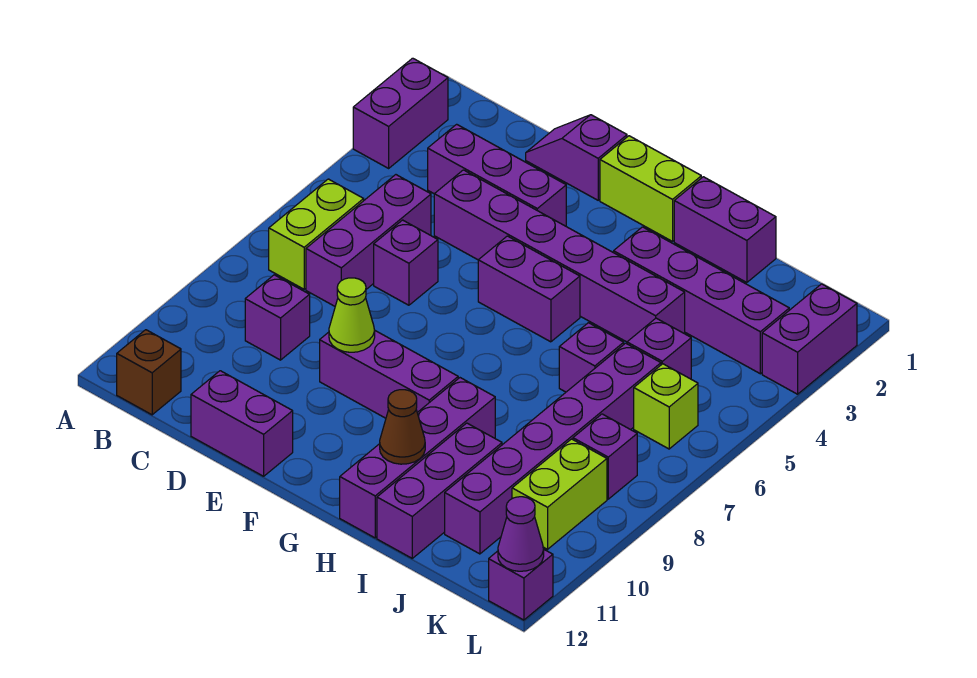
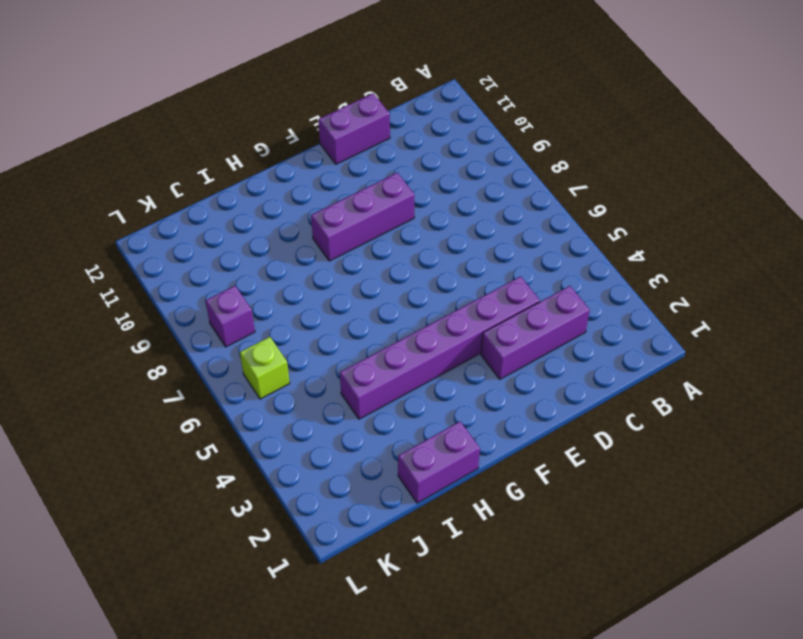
none -> purple 1x2 brick [353,58,448,168]
none -> lime 1x2 brick [269,179,364,289]
none -> brown 1x1 brick [117,330,181,415]

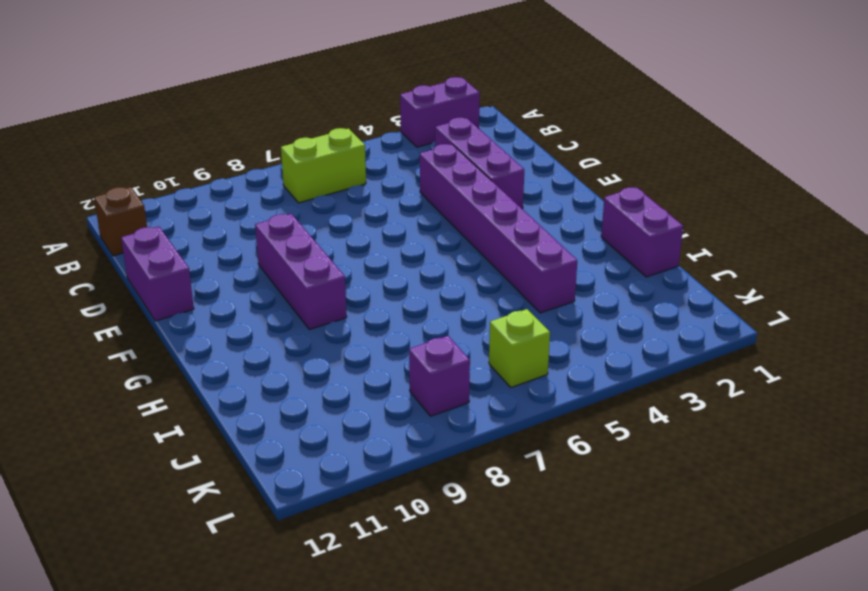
none -> purple 1x3 brick [306,175,431,306]
none -> purple 1x1 brick [245,275,310,360]
none -> purple 1x2 slope [526,115,627,200]

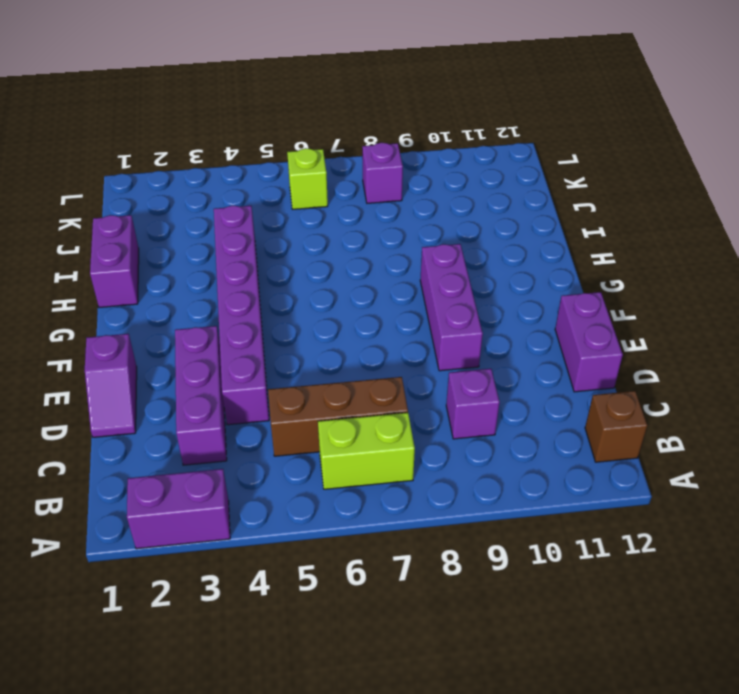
brown 1x3 brick [268,377,408,456] -> purple 1x3 brick [306,175,431,306]
none -> purple 1x1 brick [374,220,438,305]
none -> lime 1x2 brick [600,136,701,241]
none -> purple 1x2 brick [478,236,580,342]

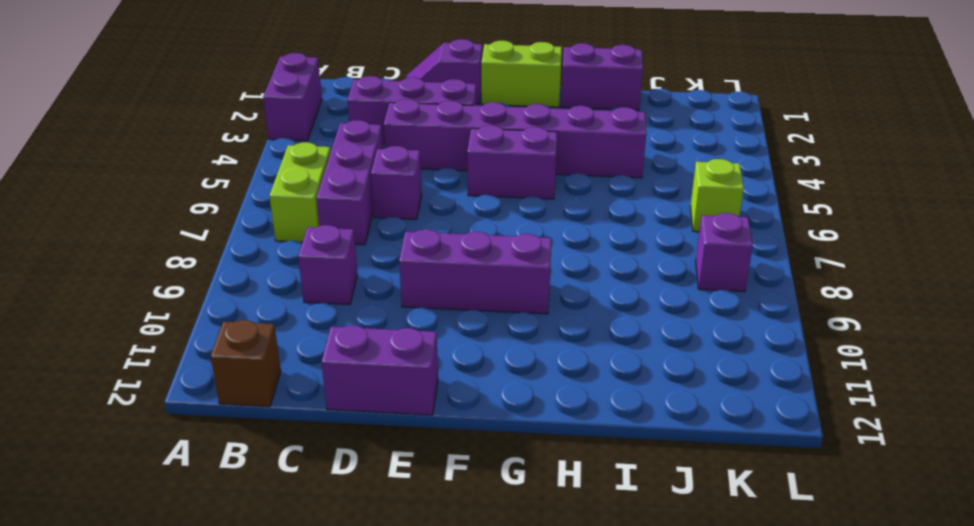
none -> purple 1x4 brick [614,227,789,374]
none -> purple 1x4 brick [340,378,495,538]
none -> purple 1x1 brick [559,323,624,392]

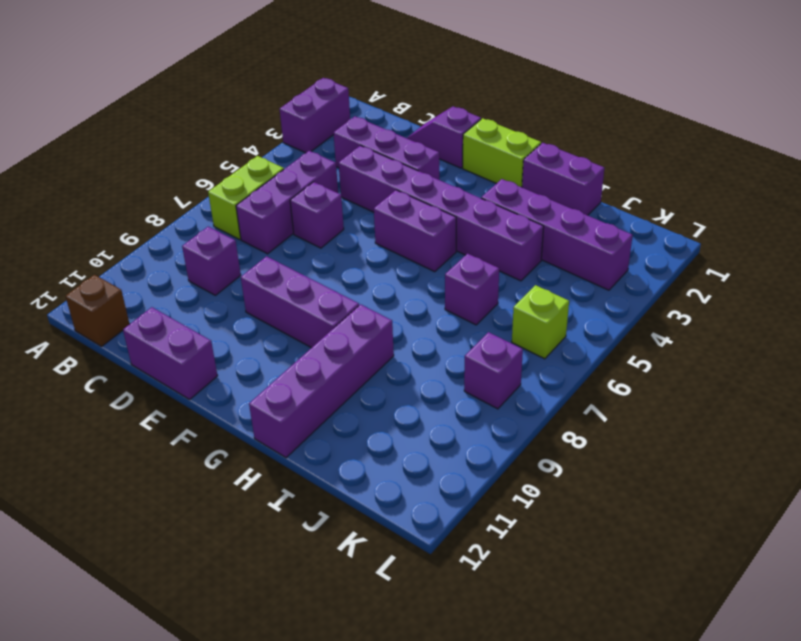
none -> purple 1x3 brick [377,423,502,558]
none -> purple 1x1 brick [627,318,691,379]
none -> purple 1x6 brick [445,343,661,554]

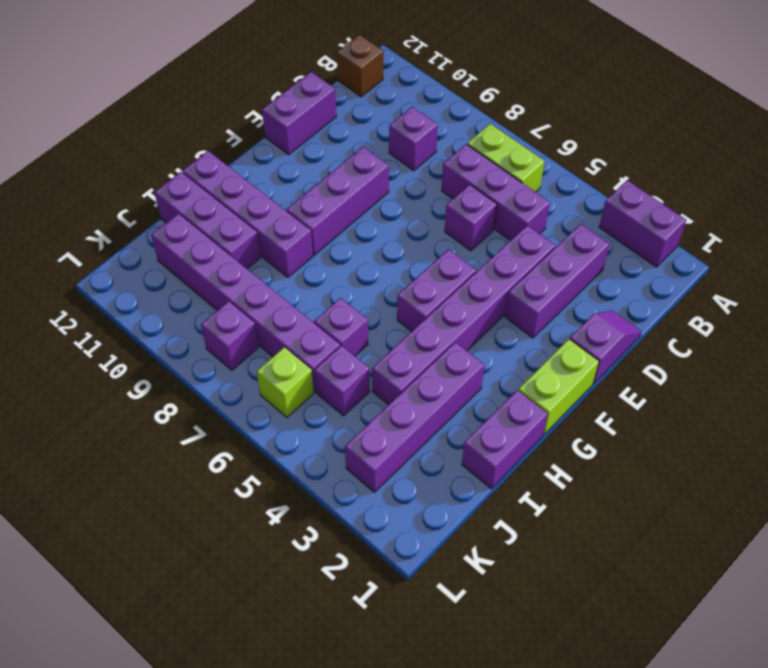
none -> lime 1x2 brick [512,439,607,549]
none -> purple 1x2 brick [762,284,857,394]
none -> purple 1x1 brick [489,549,553,620]

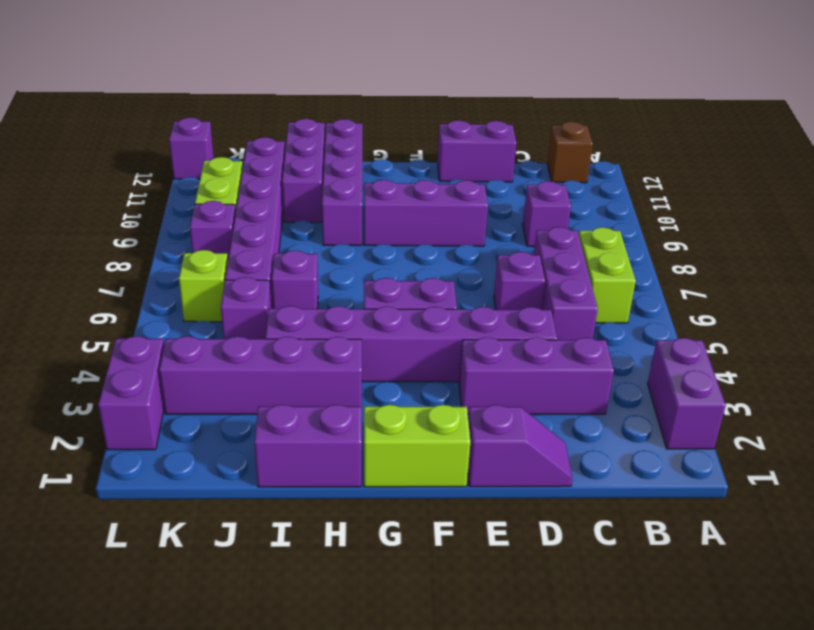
none -> lime 1x1 cone [329,278,375,352]
none -> brown 1x1 cone [380,390,425,464]
none -> purple 1x1 cone [498,497,544,571]

